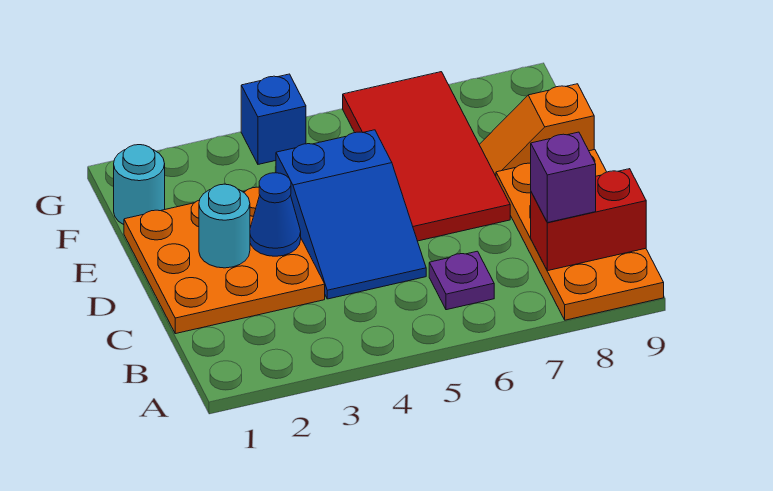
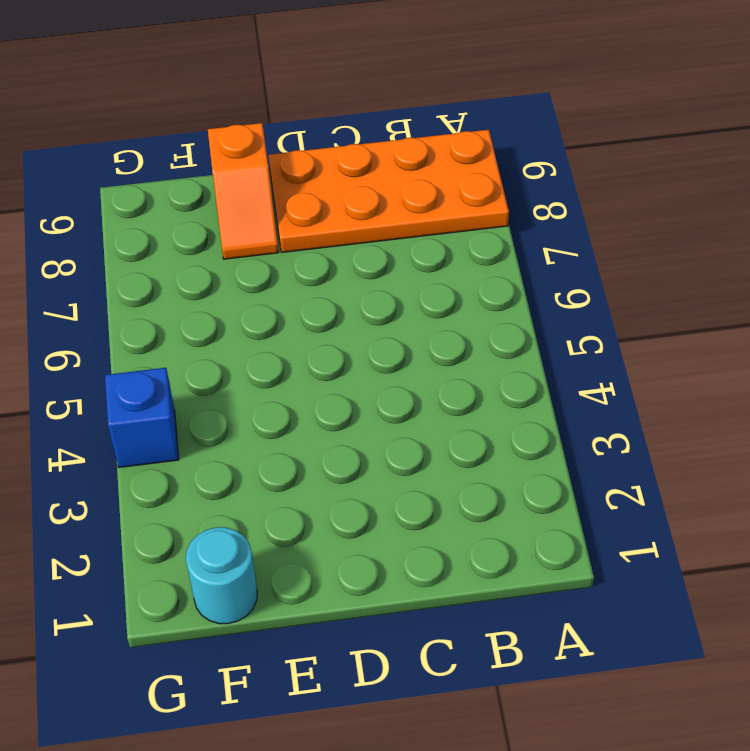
none -> purple 1x1 plate [429,251,494,310]
none -> orange 3x3 plate [124,187,325,334]
none -> blue 2x3 slope [276,130,426,299]

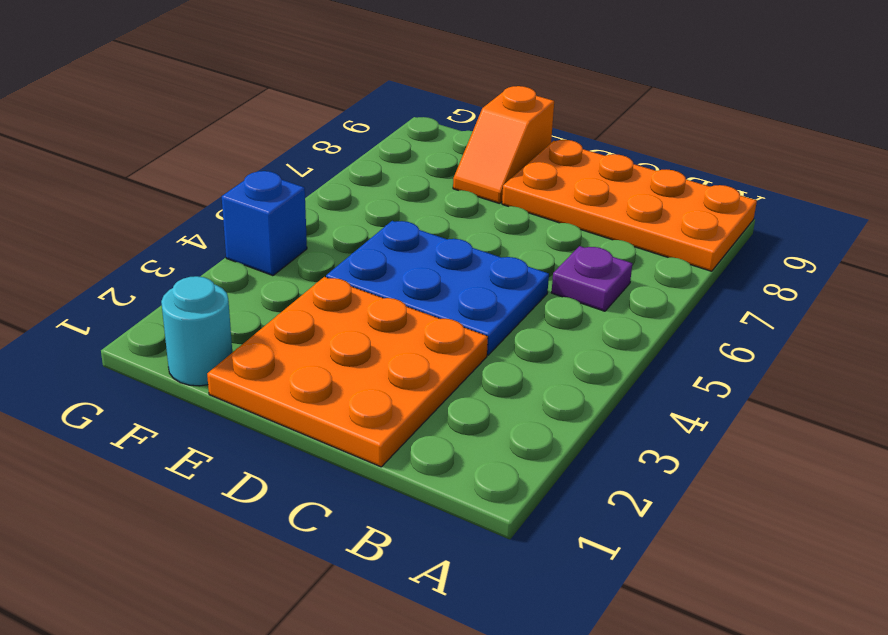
blue 2x3 plate [326,221,549,355] -> blue 2x3 slope [276,130,426,299]
none -> red 2x4 tile [343,72,510,241]
none -> red 1x2 brick [531,169,646,271]
none -> cyan 1x1 round brick [199,184,250,268]

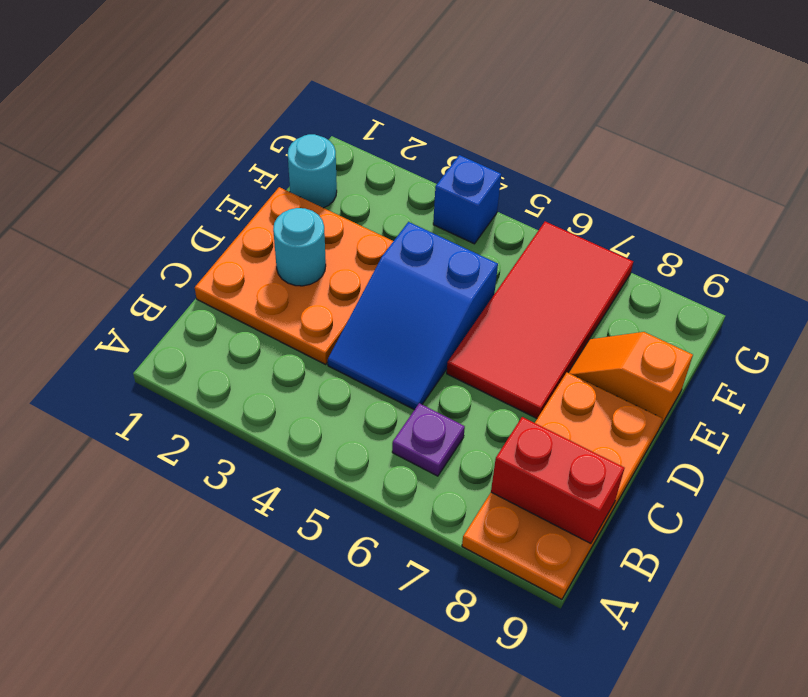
none -> blue 1x1 cone [250,173,301,256]
none -> purple 1x1 brick [531,132,596,223]

